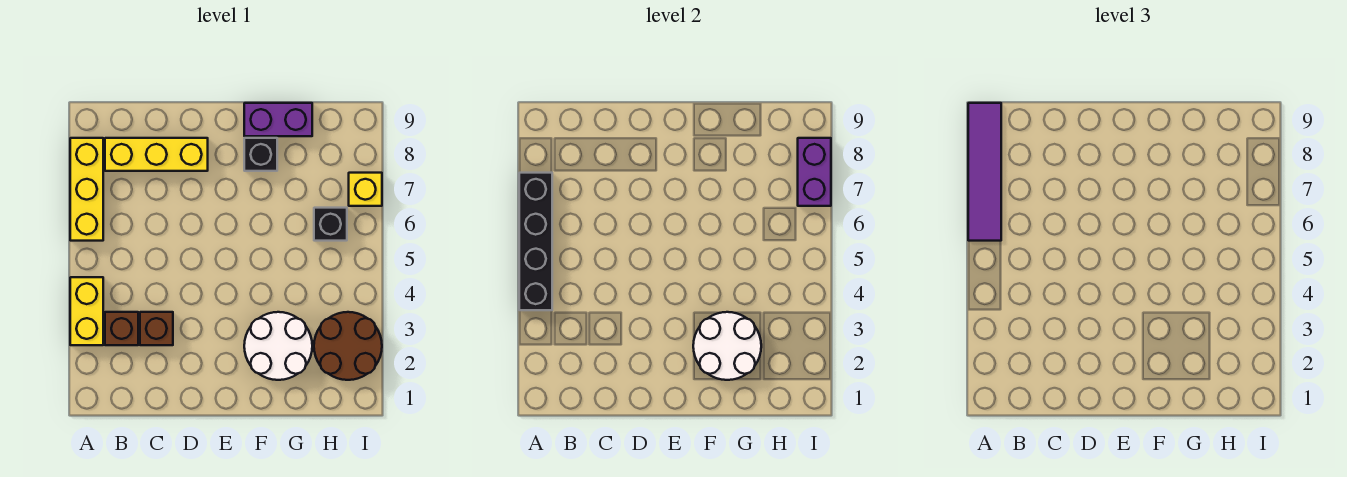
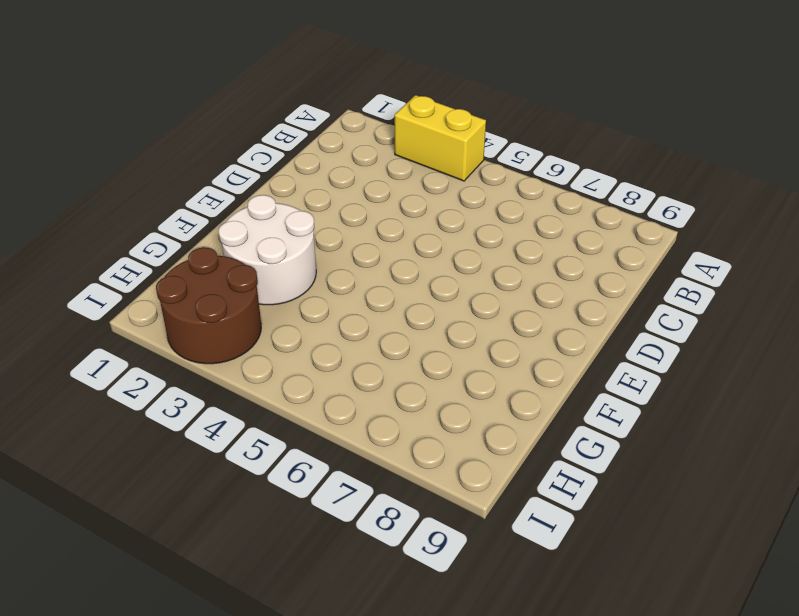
none -> yellow 1x3 brick [70,138,103,241]
none -> brown 1x1 brick [105,312,138,345]
none -> yellow 1x3 brick [105,138,208,171]

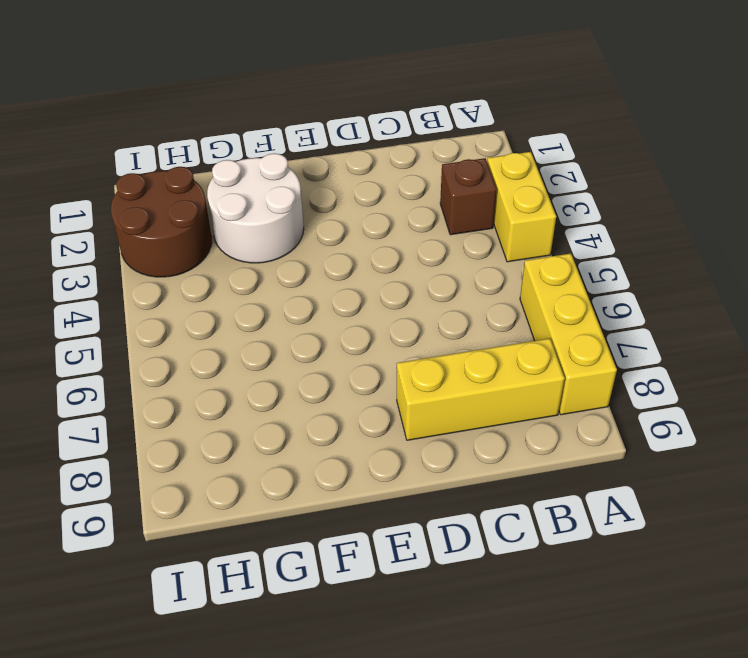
none -> brown 1x1 brick [140,312,173,345]
none -> black 1x1 brick [244,138,277,171]
none -> purple 1x2 brick [244,103,312,136]

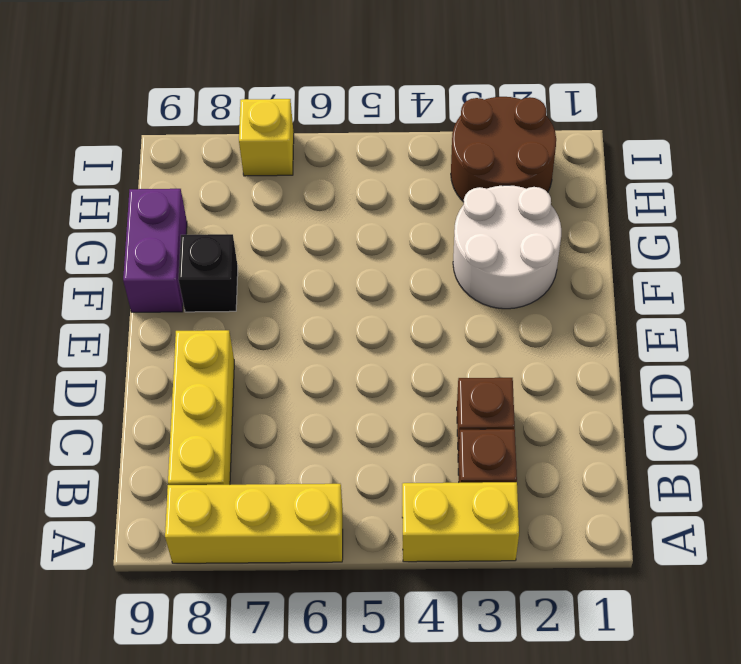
none -> black 1x1 brick [314,208,347,241]
none -> black 1x4 brick [519,173,552,310]
none -> white 2x2 round brick [693,312,761,380]

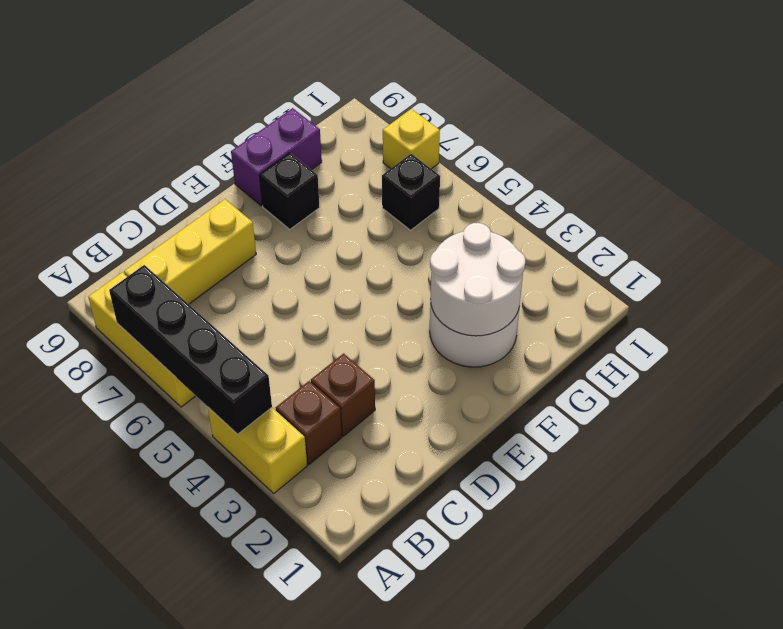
none -> brown 2x2 round brick [314,312,382,380]
none -> purple 1x2 brick [798,138,831,206]
none -> purple 1x4 tile [968,103,1001,241]

